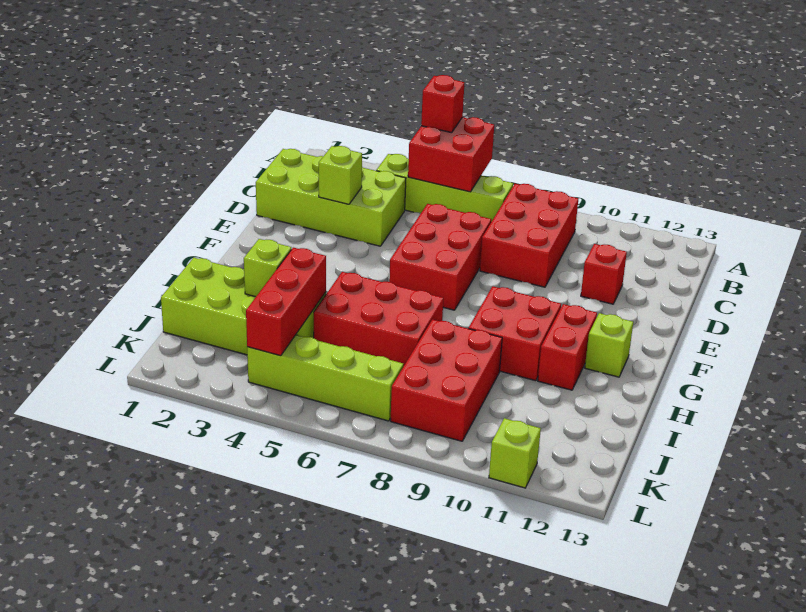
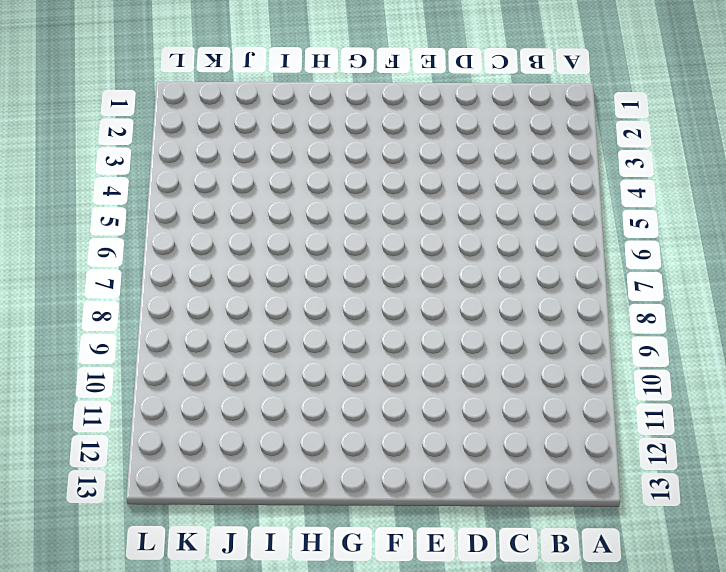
none -> lime 1x4 brick [376,154,513,222]
none -> red 2x3 brick [480,184,578,287]
none -> lime 2x4 brick [256,149,406,246]

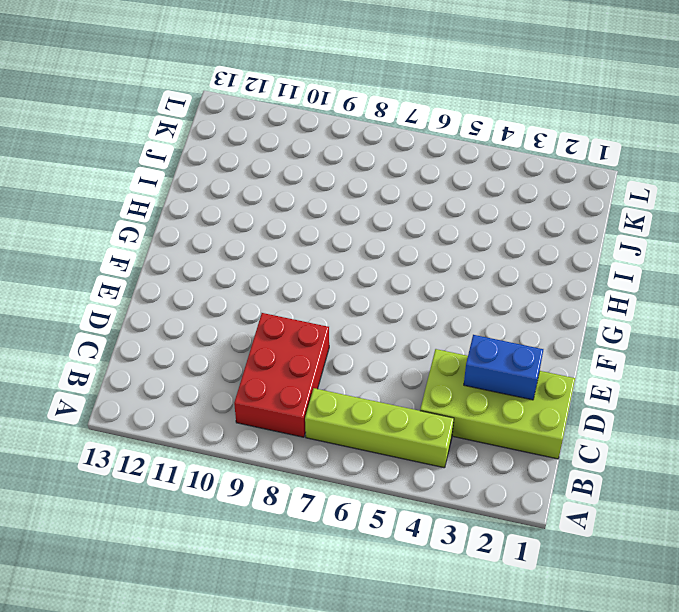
blue 1x2 brick [464,335,543,400] -> lime 1x1 brick [319,146,362,204]
none -> red 2x3 brick [389,204,491,310]
none -> red 1x1 brick [581,244,627,304]
none -> red 2x2 brick [469,286,561,381]

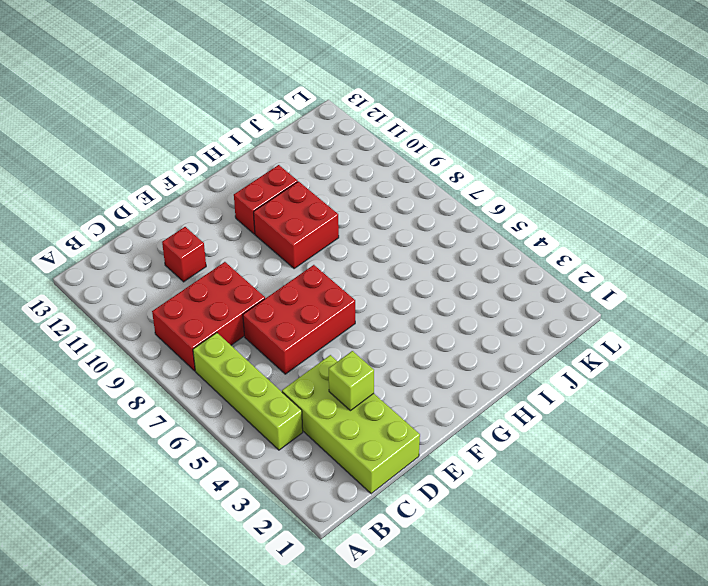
none -> lime 1x1 brick [585,313,633,377]
none -> red 2x3 brick [314,272,443,366]
none -> lime 2x4 brick [161,258,326,355]

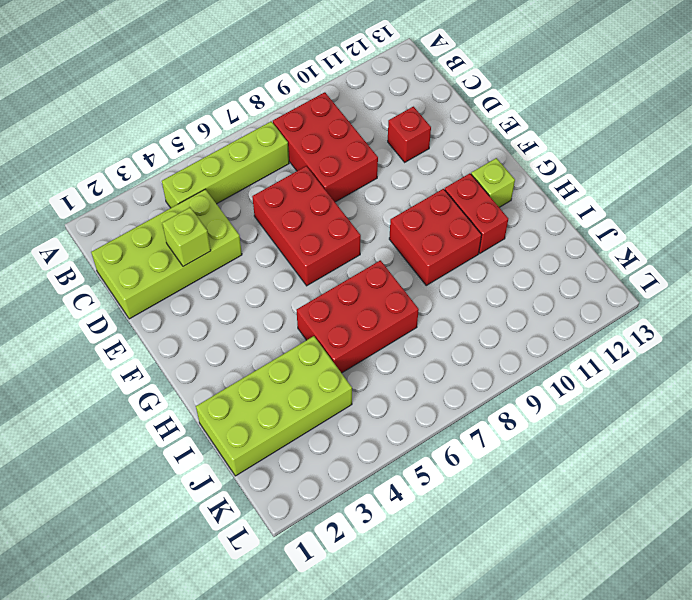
none -> red 2x3 brick [391,319,502,441]
none -> lime 1x4 brick [247,335,403,421]
none -> lime 1x1 brick [489,418,541,488]

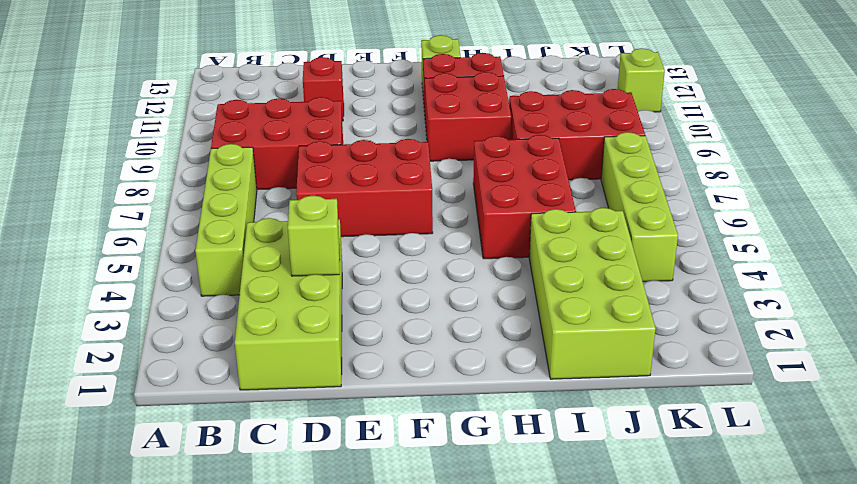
none -> red 2x2 brick [408,117,494,192]
none -> lime 1x1 brick [244,239,291,297]
none -> red 1x3 brick [246,248,326,356]

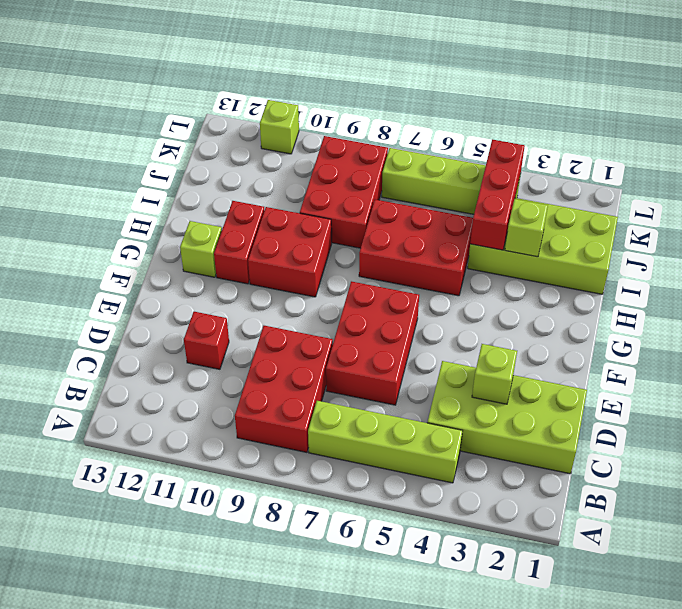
none -> red 2x2 brick [408,117,494,192]
none -> red 1x1 brick [421,75,464,133]

